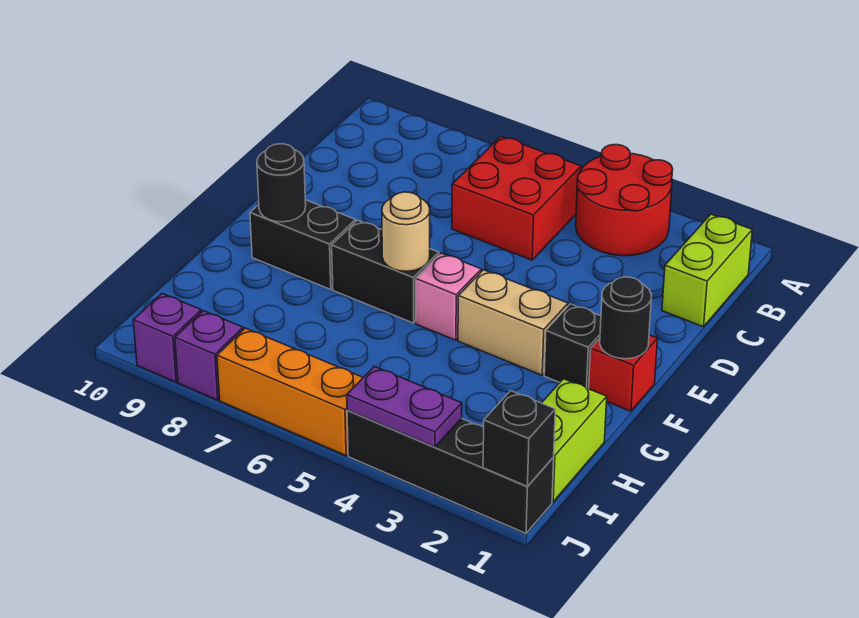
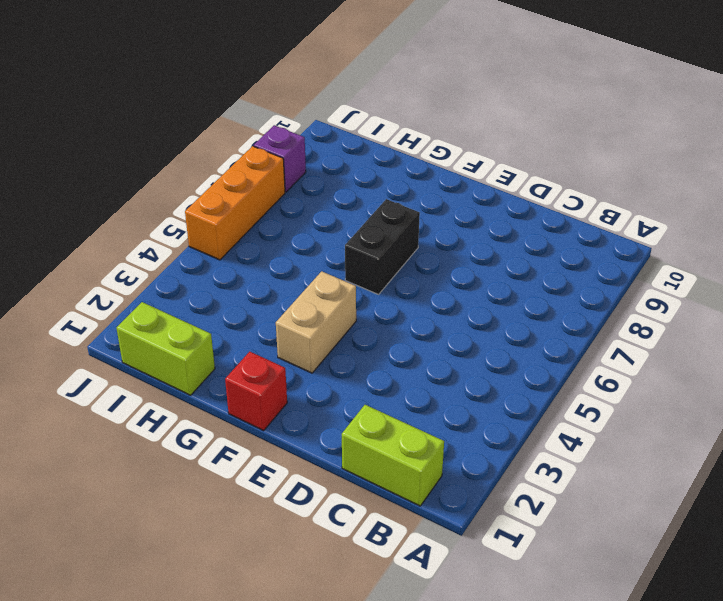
none -> red 2x2 round brick [576,145,673,256]
none -> red 2x2 brick [452,136,581,260]
none -> black 1x1 brick [544,304,601,389]

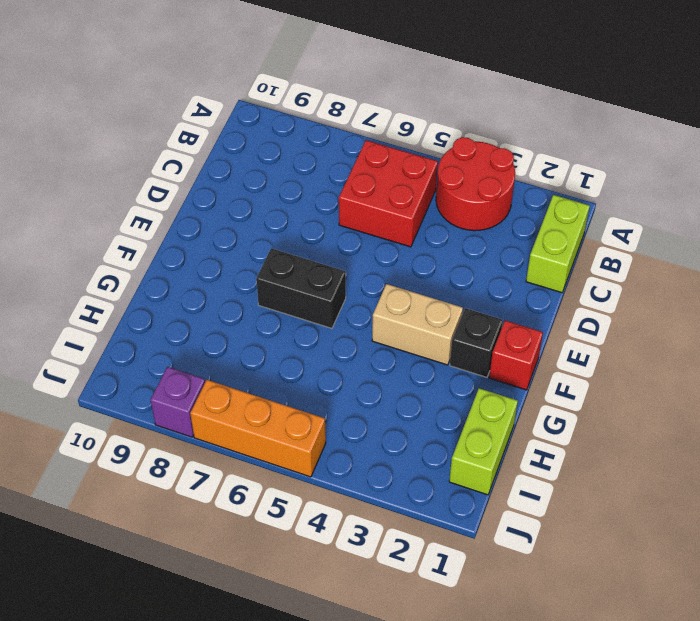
none -> pink 1x1 brick [416,253,481,340]
none -> black 1x2 brick [250,200,356,289]
none -> black 1x4 brick [347,410,554,533]

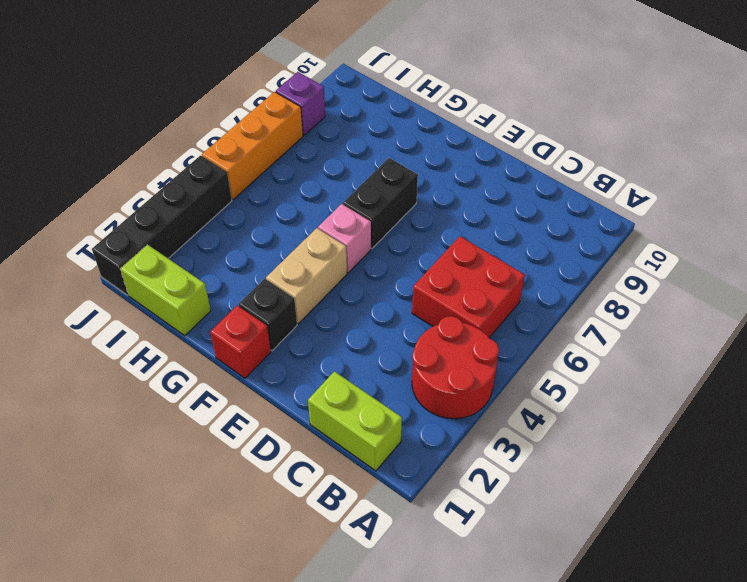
none -> black 1x2 brick [250,200,356,289]
none -> purple 1x1 brick [133,293,201,382]
none -> black 1x1 round brick [600,277,651,359]

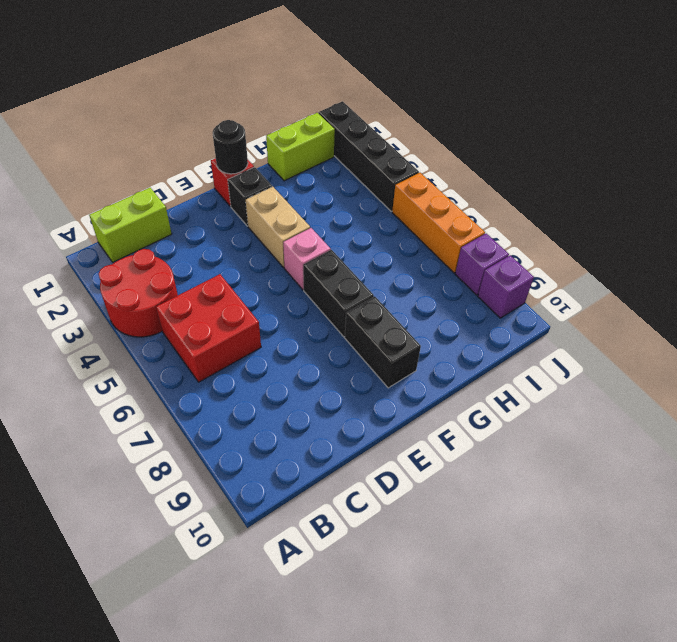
none -> tan 1x1 round brick [382,192,430,271]
none -> black 1x1 round brick [257,144,306,222]
none -> black 1x1 brick [483,391,555,486]

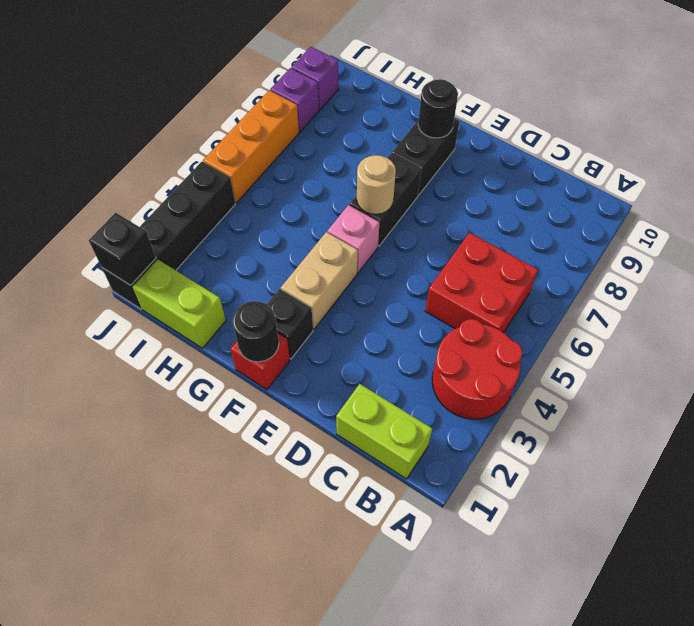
none -> purple 1x2 plate [347,366,462,447]

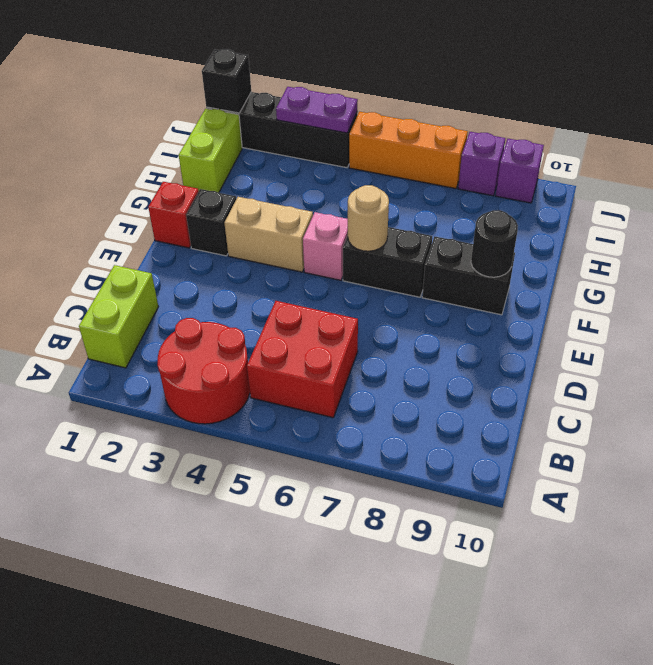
none -> black 1x1 round brick [600,277,651,359]

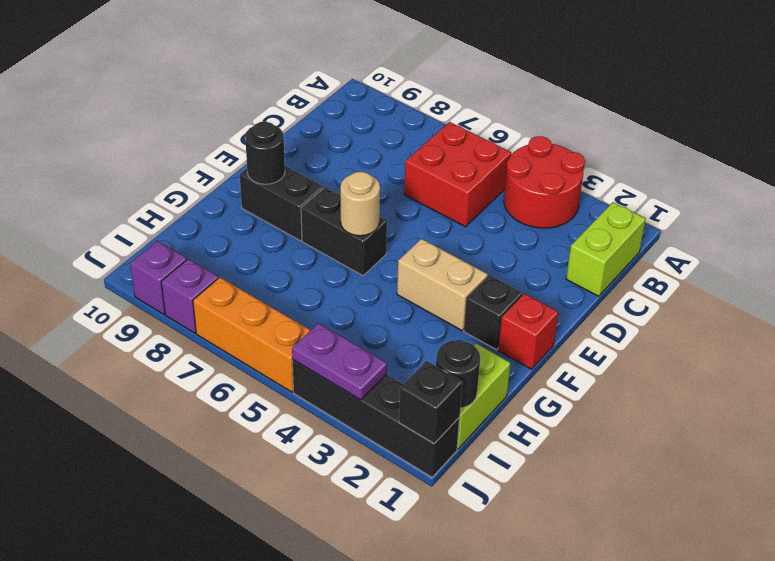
black 1x1 round brick [436,340,480,408] -> black 1x1 round brick moved to [600,277,651,359]
none -> pink 1x1 brick [416,253,481,340]

